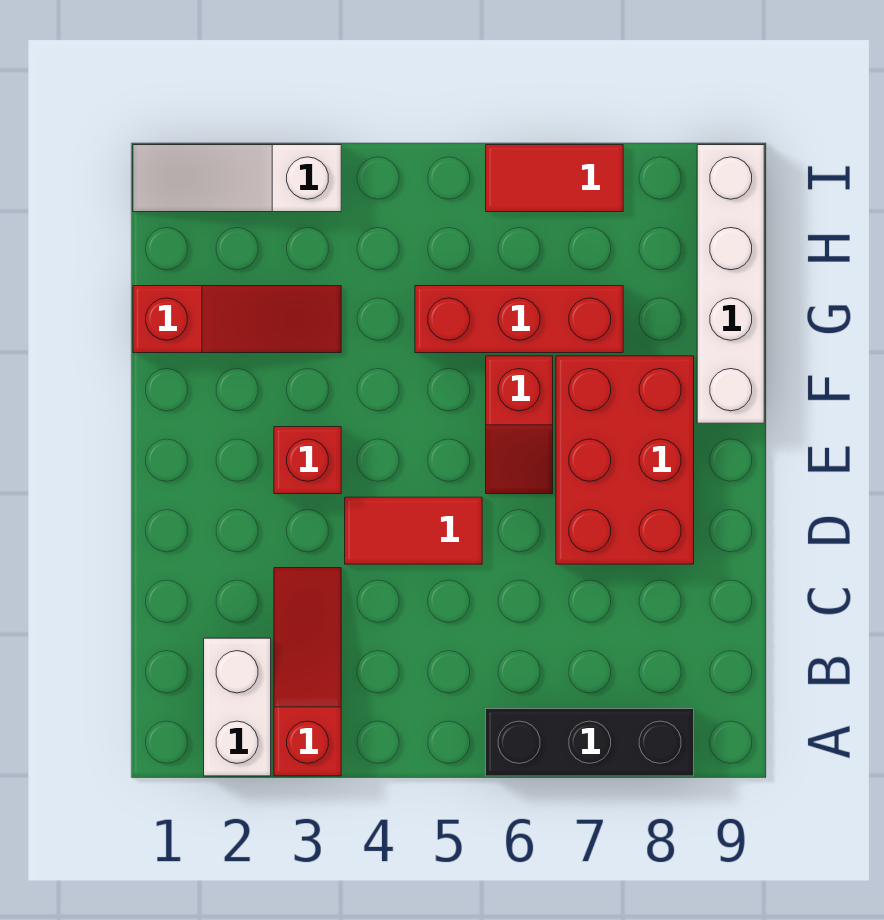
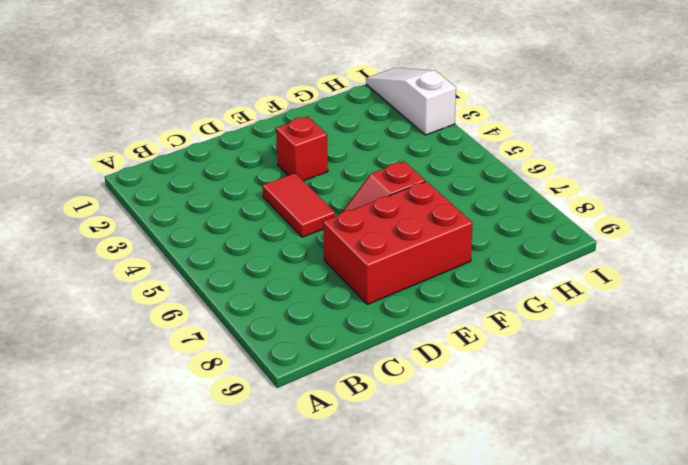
none -> white 1x2 brick [204,638,271,776]
none -> red 1x3 slope [274,568,341,776]
none -> black 1x3 brick [486,709,694,776]

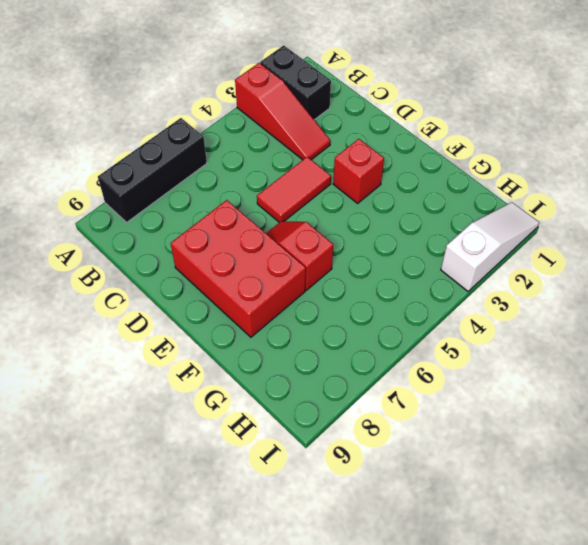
black 1x2 brick [260,45,331,120] -> white 1x2 brick [204,638,271,776]
none -> white 1x4 brick [697,145,764,423]
none -> red 1x3 slope [133,286,341,353]
none -> red 1x3 brick [415,286,623,353]

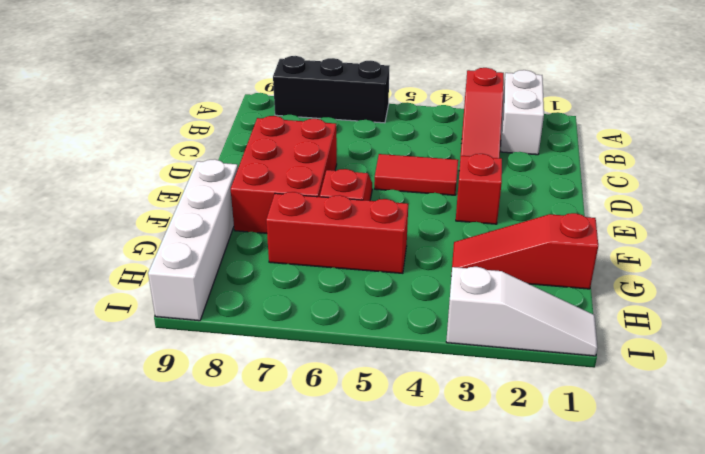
none -> red 1x2 tile [486,145,623,212]

